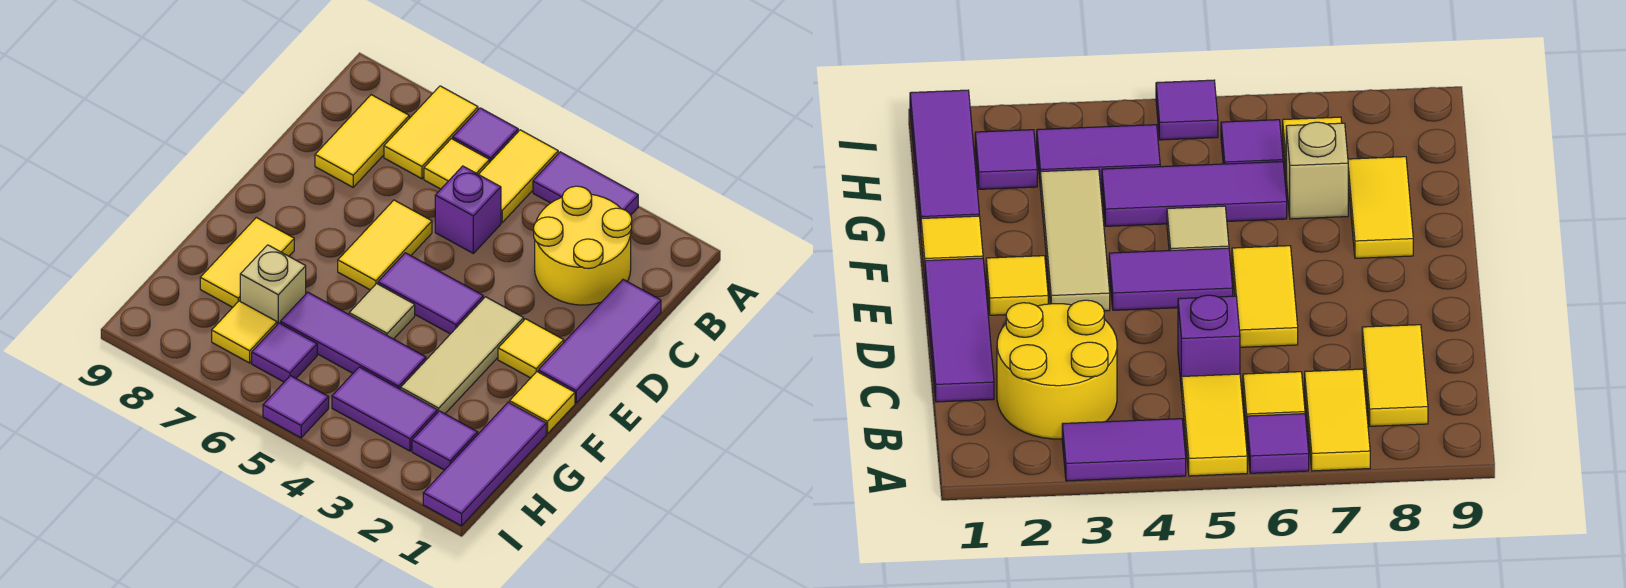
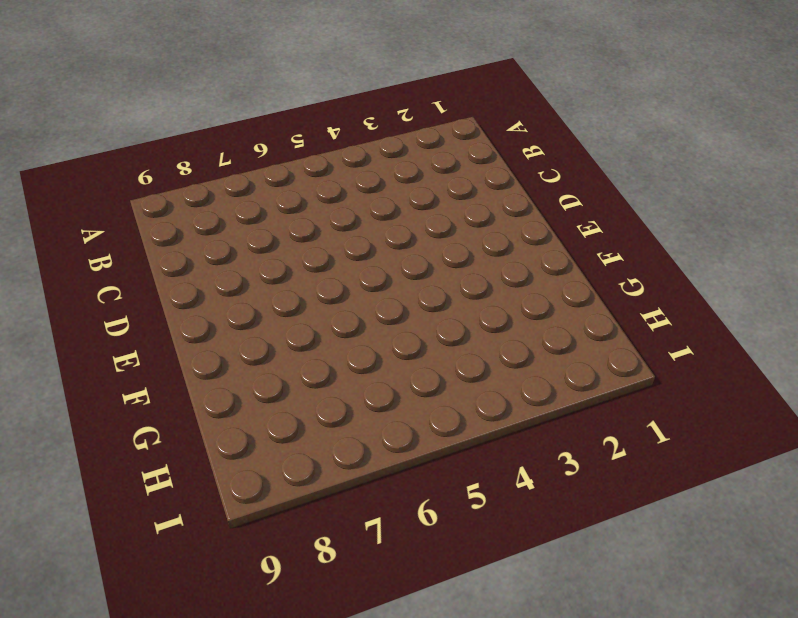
none -> purple 1x2 tile [533,152,638,215]
none -> yellow 1x2 tile [479,130,558,223]
none -> purple 1x1 tile [453,108,518,163]

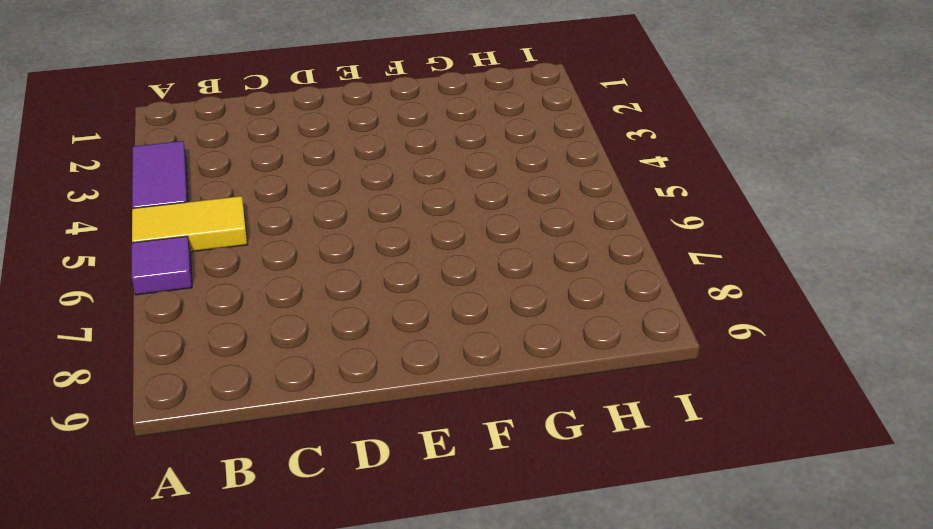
none -> yellow 1x2 tile [384,86,478,179]
none -> yellow 2x2 round brick [534,186,632,305]
none -> yellow 1x1 tile [424,139,489,189]

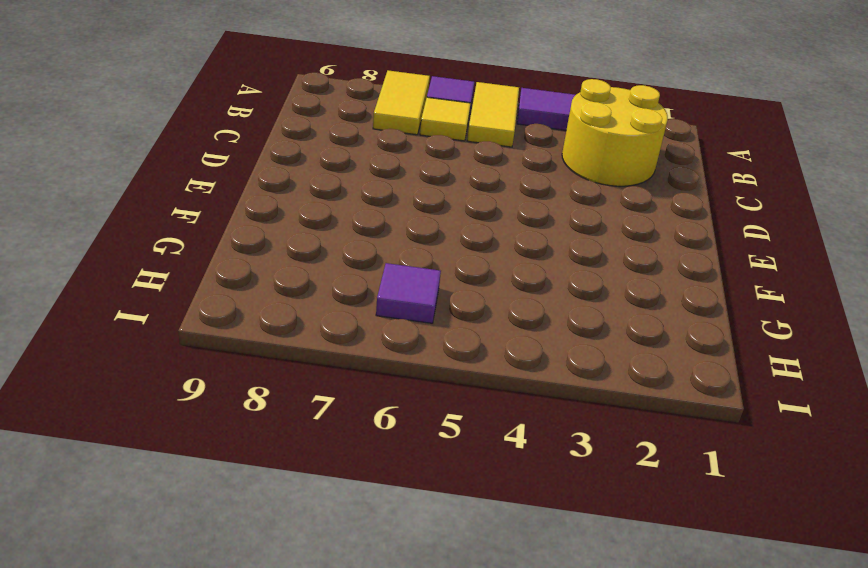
none -> yellow 1x2 tile [315,95,409,187]
none -> purple 1x3 tile [538,280,661,403]
none -> purple 1x1 brick [435,166,501,253]

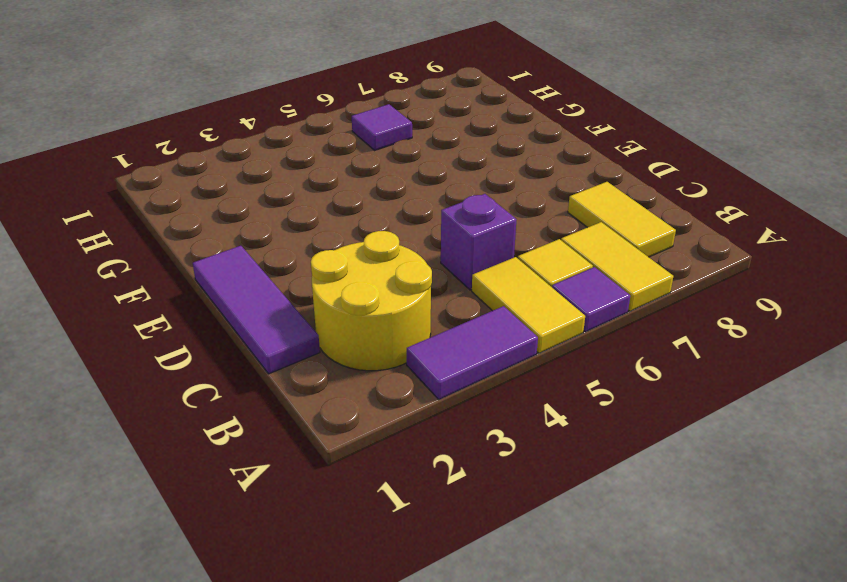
none -> yellow 1x2 tile [338,200,432,290]
none -> yellow 1x1 tile [498,319,564,378]
none -> tan 1x3 tile [401,297,524,414]

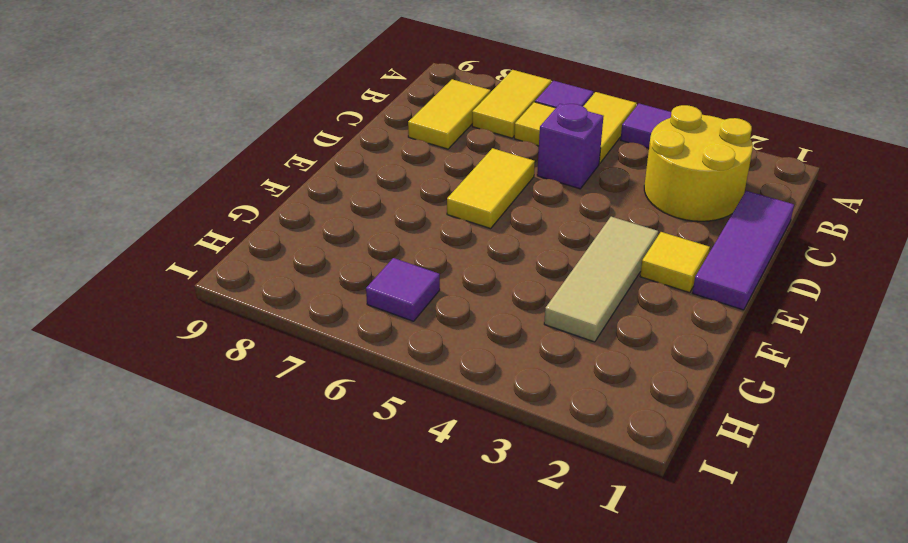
none -> purple 1x2 tile [378,253,483,334]
none -> yellow 1x1 tile [510,372,575,434]
none -> tan 1x1 tile [349,284,415,339]

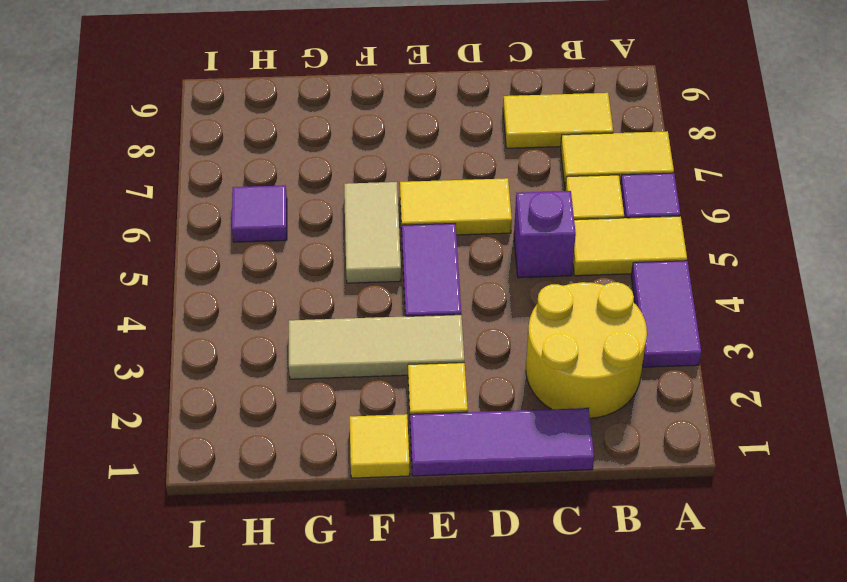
tan 1x2 tile [344,182,401,283] -> tan 1x1 tile [349,284,415,339]
none -> yellow 1x2 tile [200,217,294,307]
none -> purple 1x3 tile [423,402,546,526]
none -> purple 1x3 tile [280,292,426,389]

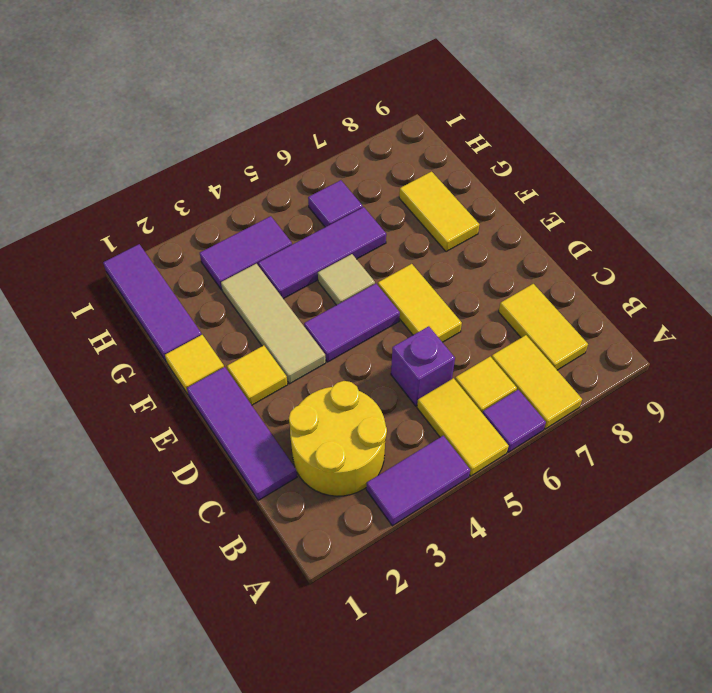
none -> tan 1x1 brick [240,245,306,324]
none -> purple 1x1 tile [412,411,478,470]
none -> yellow 1x1 tile [212,301,277,363]

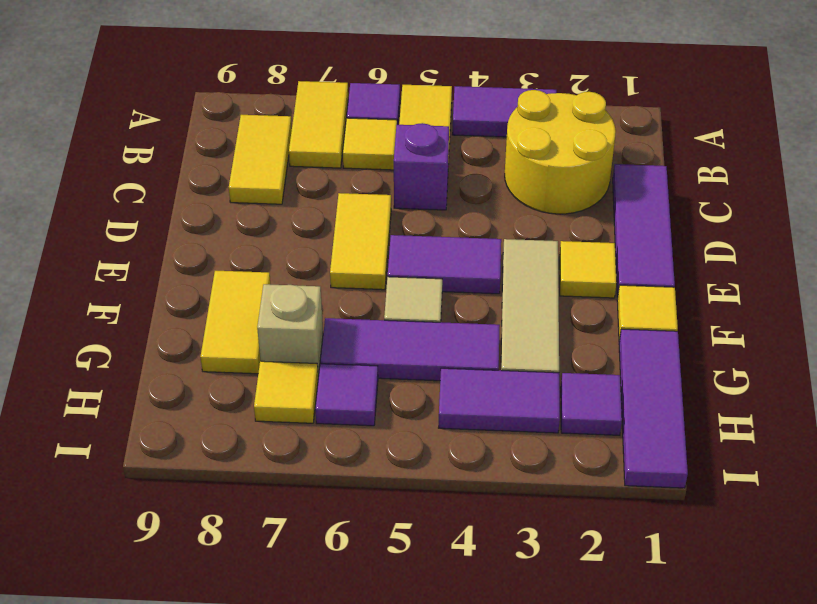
none -> purple 1x1 tile [263,376,329,438]

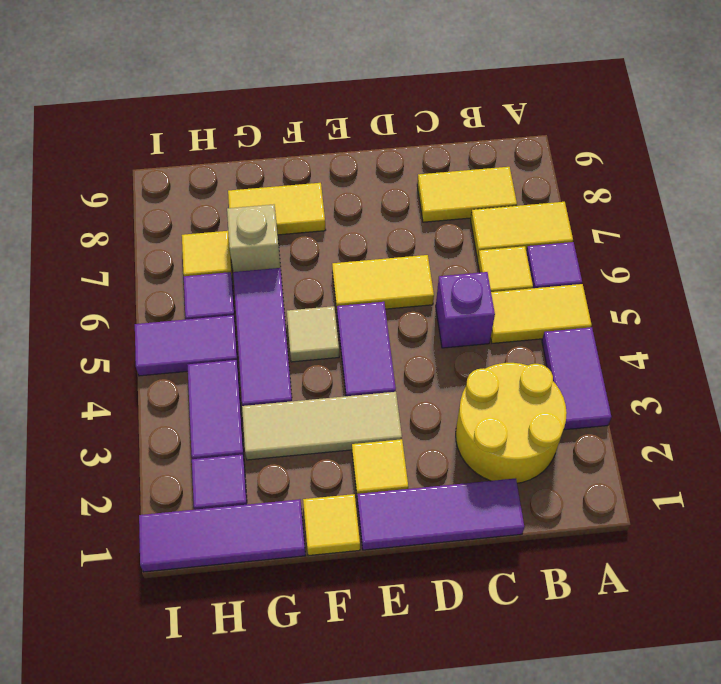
purple 1x2 tile [135,315,238,376] -> purple 1x1 tile [263,376,329,438]

